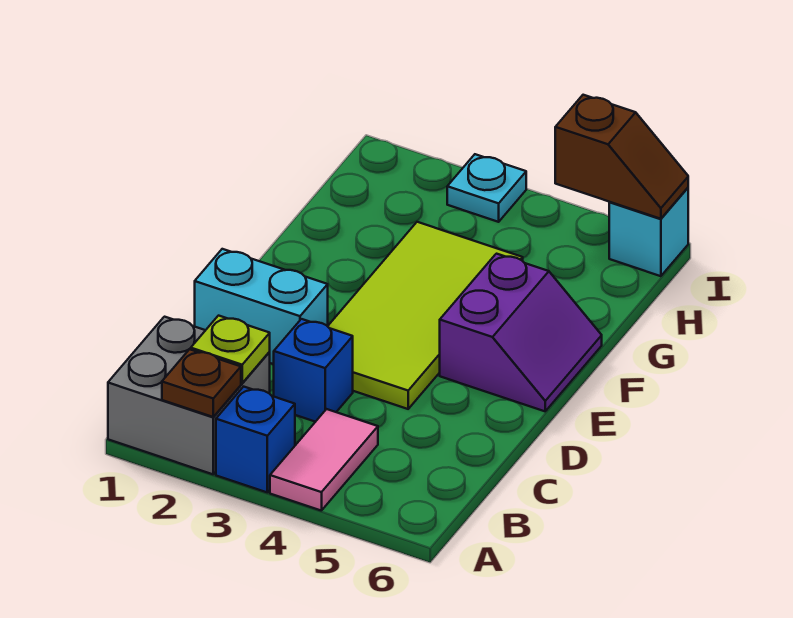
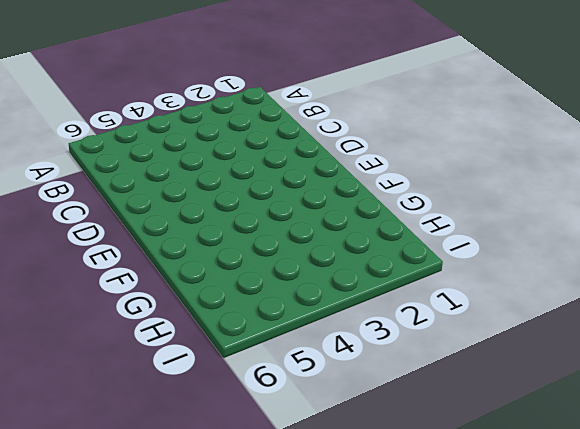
none -> grey 2x2 brick [108,317,270,474]
none -> blue 1x1 brick [216,387,295,492]
none -> pink 1x2 tile [270,409,378,511]

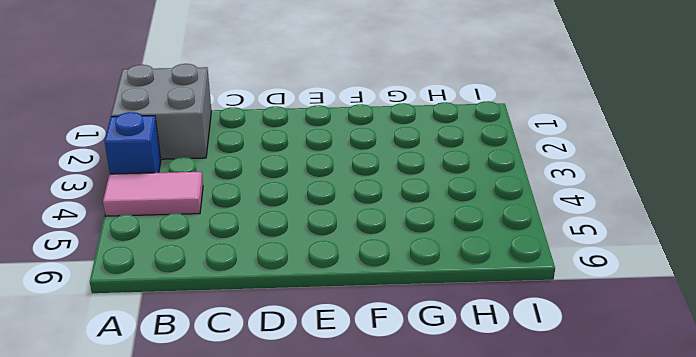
none -> blue 1x1 brick [274,319,353,422]
none -> cyan 1x2 brick [195,249,328,364]
none -> lime 2x4 tile [328,222,523,409]

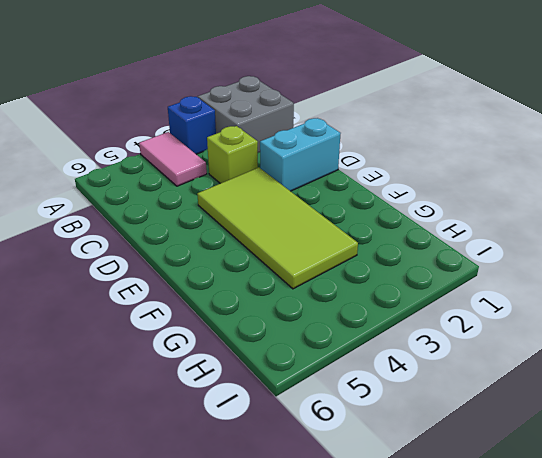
lime 1x1 brick [207,126,258,183] -> blue 1x1 brick [274,319,353,422]
none -> purple 2x2 slope [440,254,602,411]
none -> cyan 1x1 plate [447,154,526,222]
none -> cyan 1x1 brick [609,188,688,276]

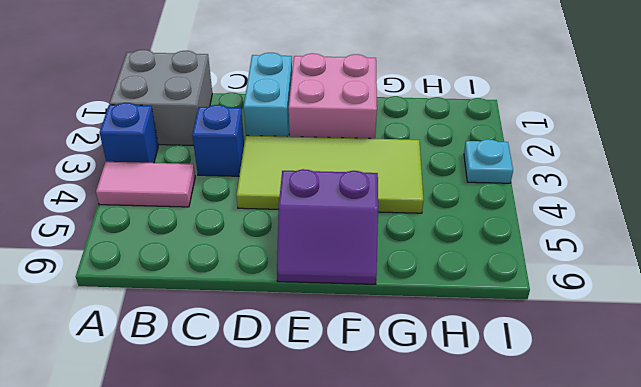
pink 2x2 brick [289,53,377,139] -> none
none -> cyan 1x1 brick [609,188,688,276]
none -> brown 1x1 plate [162,349,241,417]
none -> lime 1x1 plate [191,316,270,383]

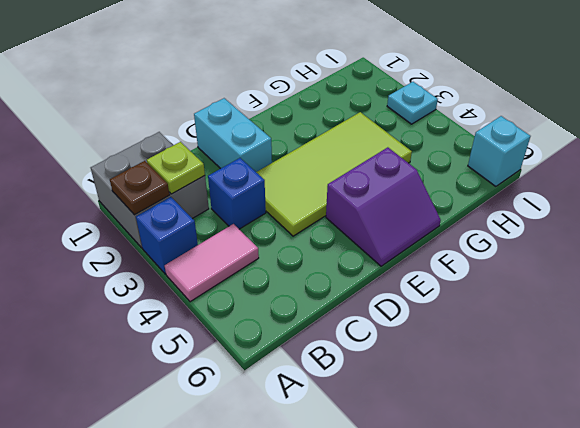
none -> brown 1x2 slope [555,95,688,219]

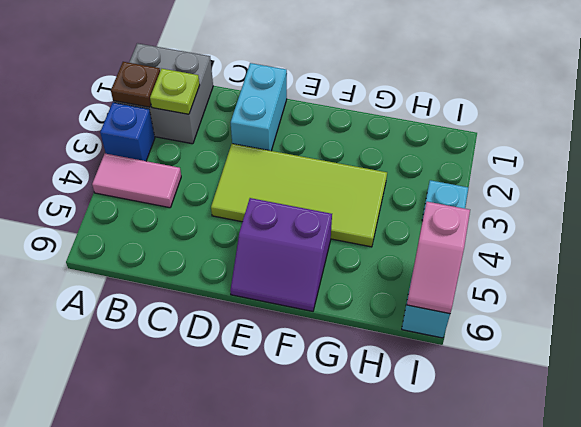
pink 1x2 slope [407,202,470,314] -> brown 1x2 slope [555,95,688,219]
none -> blue 1x1 brick [274,319,353,422]

